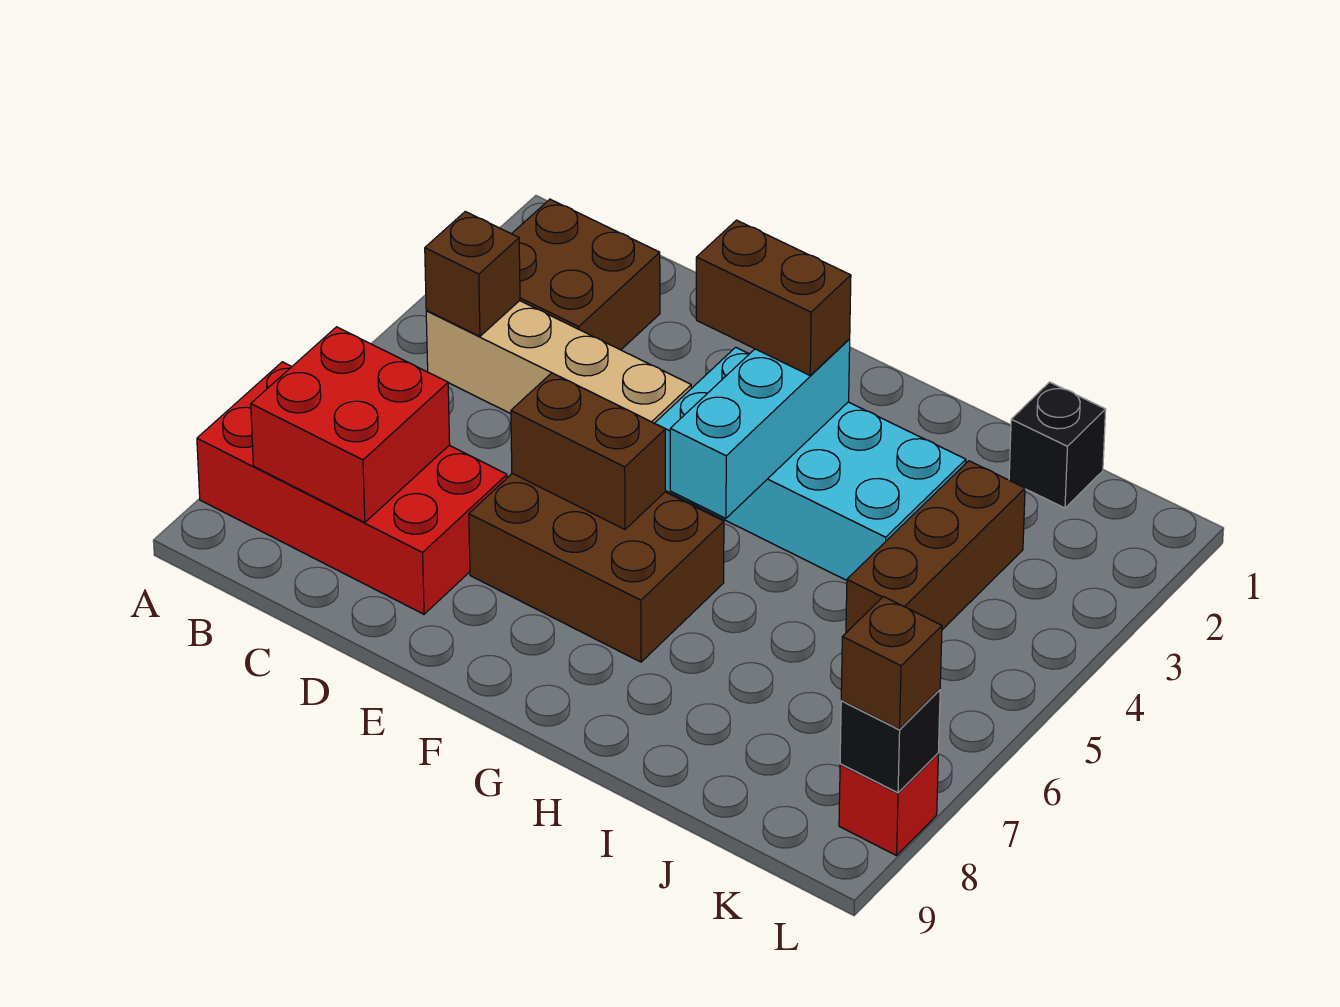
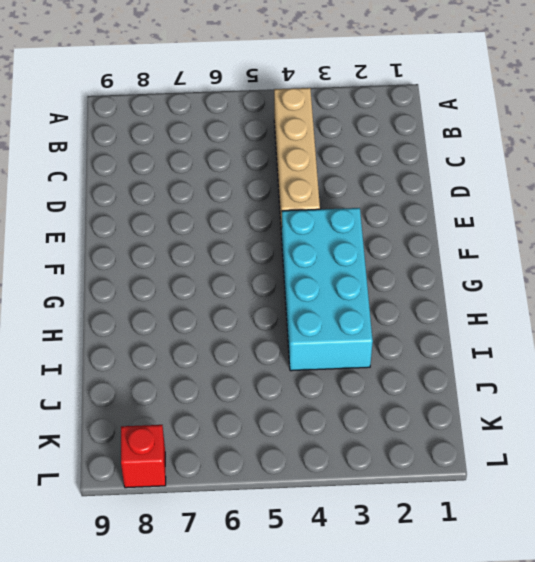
none -> red 2x4 brick [197,362,507,614]
none -> brown 2x2 brick [512,199,660,350]
none -> brown 2x3 brick [469,473,724,662]

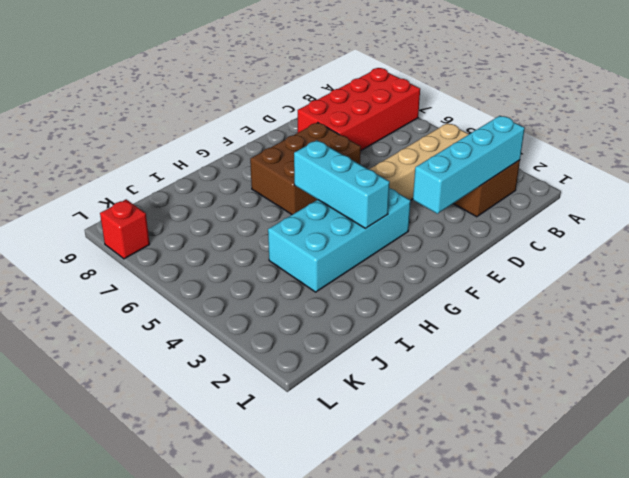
cyan 1x4 brick [413,116,525,214] -> none
none -> black 1x1 brick [1009,382,1106,508]
none -> brown 1x3 brick [846,461,1025,633]
none -> brown 1x1 brick [425,212,520,336]

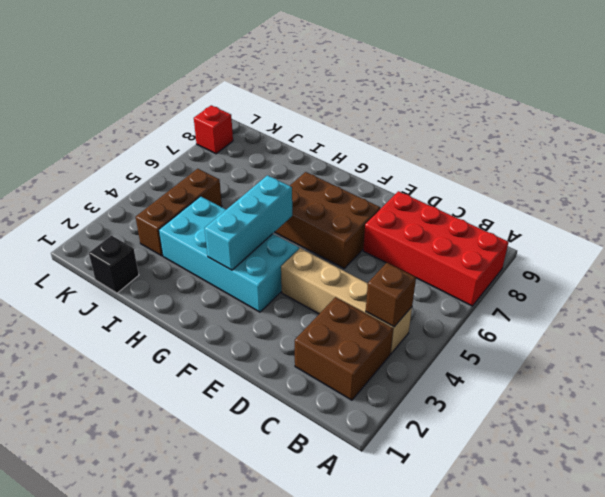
none -> red 2x2 brick [251,327,450,523]
none -> brown 1x2 brick [511,373,665,529]
none -> black 1x1 brick [840,690,940,793]

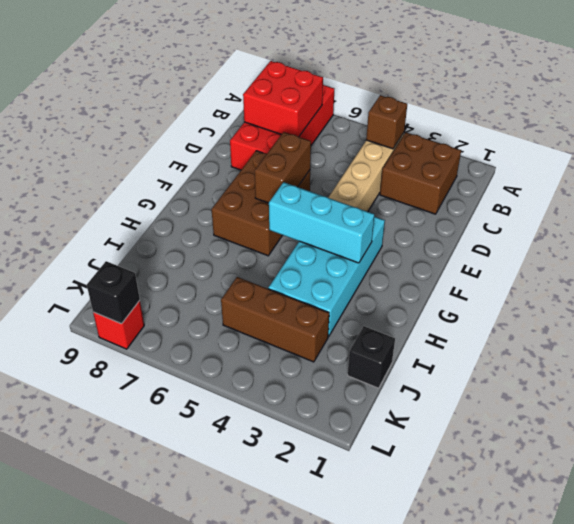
none -> brown 1x2 brick [696,220,851,375]
none -> brown 1x1 brick [841,597,942,729]

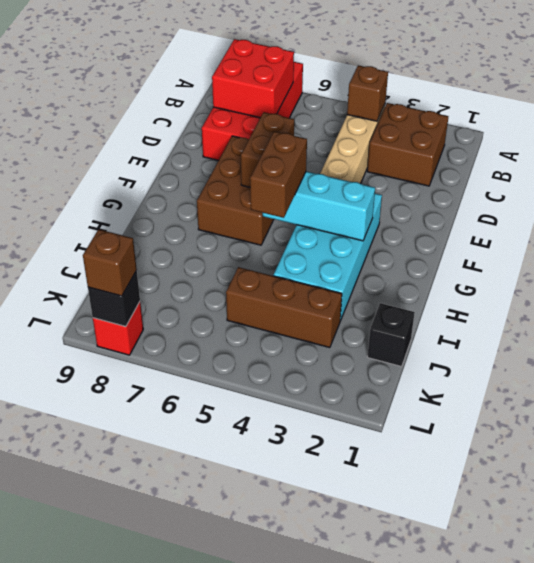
brown 1x2 brick [250,131,307,218] -> brown 1x2 brick moved to [696,220,851,375]

